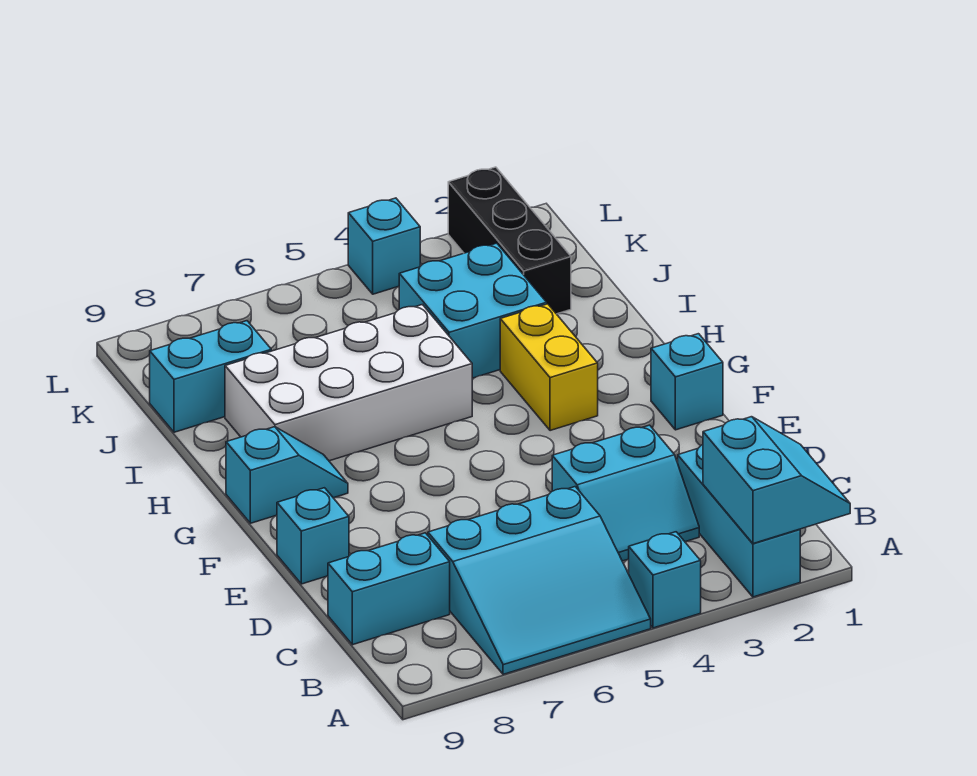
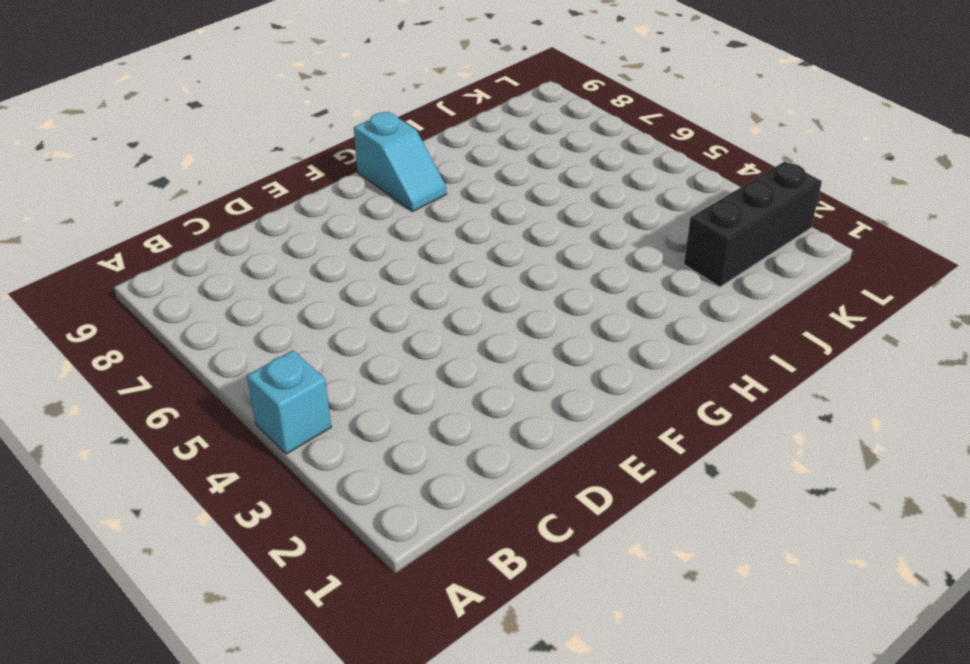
none -> cyan 1x3 brick [678,445,800,597]
none -> cyan 3x3 slope [428,487,651,674]
none -> cyan 2x2 slope [552,425,699,561]

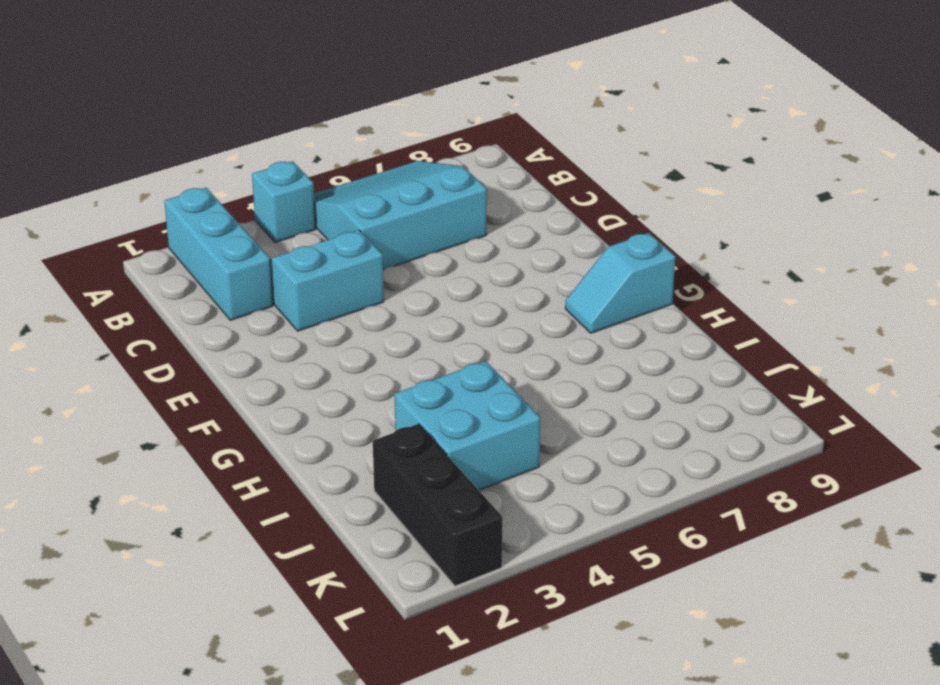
none -> cyan 1x2 brick [328,533,450,645]
none -> cyan 1x1 brick [277,488,349,584]
none -> cyan 1x1 brick [651,334,723,430]

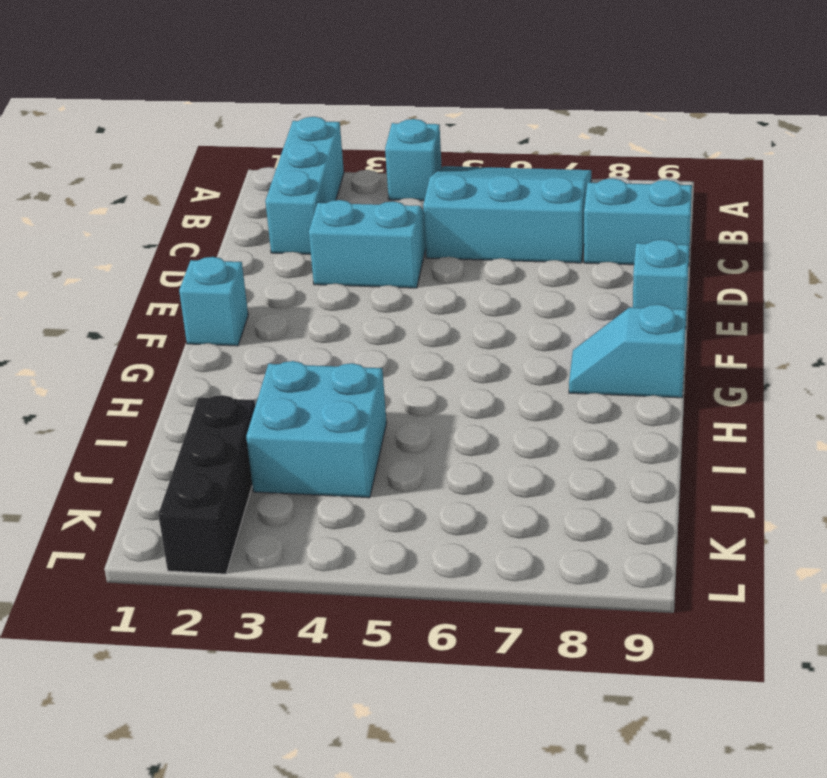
none -> yellow 1x2 brick [500,304,598,431]
none -> white 2x4 brick [225,305,472,461]
none -> cyan 1x2 brick [150,321,271,432]

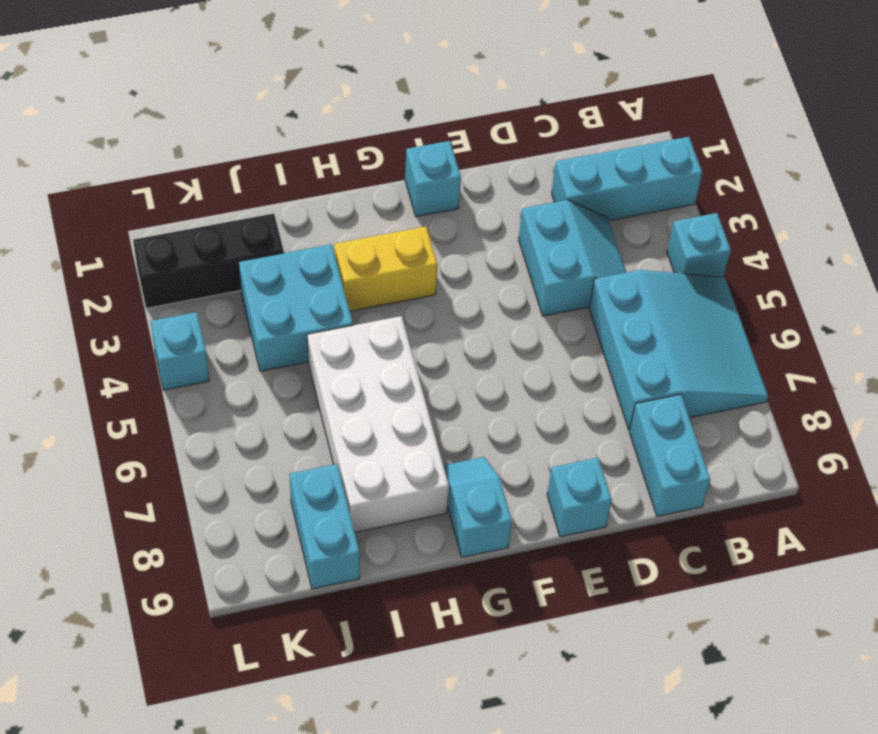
none -> cyan 2x2 slope [703,417,850,544]

